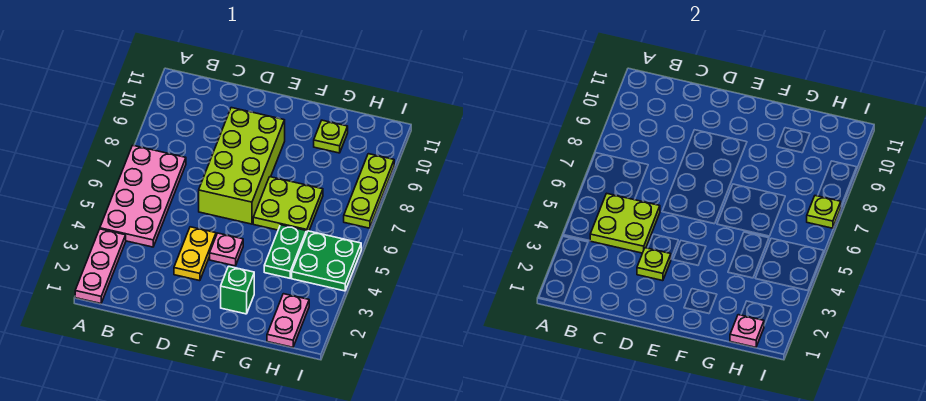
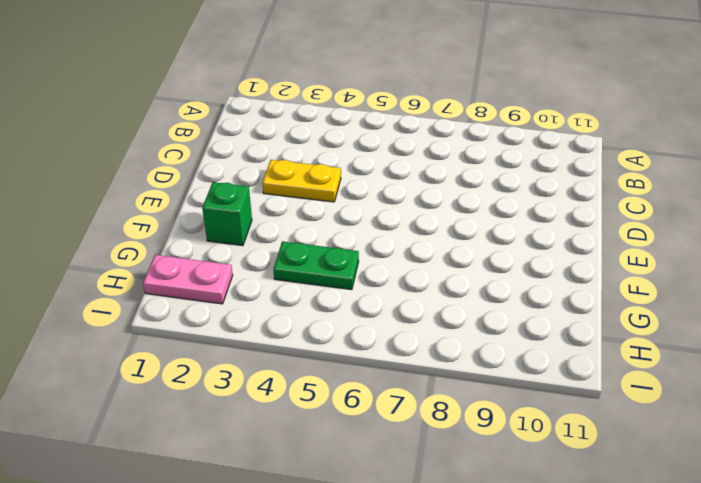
none -> pink 1x3 plate [75,229,126,304]
none -> pink 2x4 plate [100,145,186,247]
none -> lime 2x4 brick [199,108,285,224]

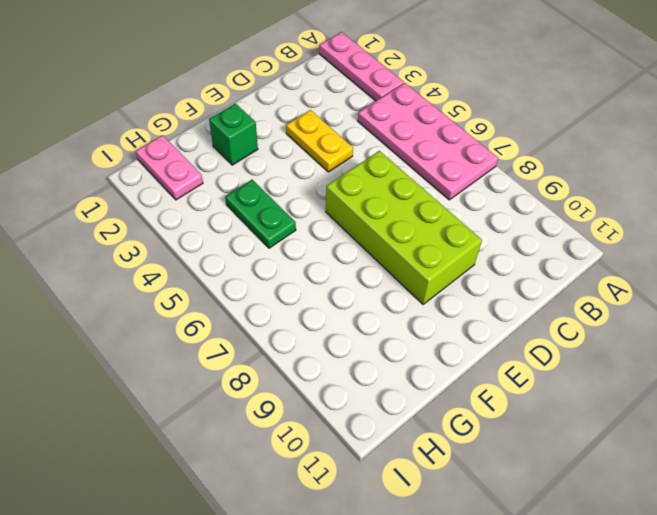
none -> pink 1x1 plate [210,233,243,266]
none -> lime 2x2 plate [253,177,323,234]
none -> lime 1x1 plate [314,120,348,153]

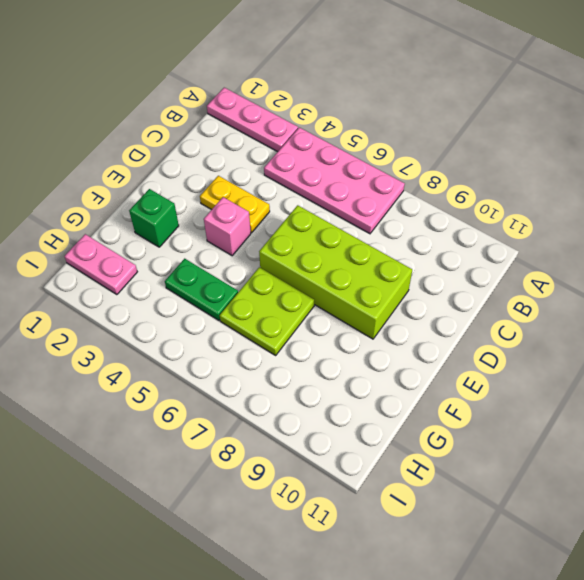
pink 1x1 brick [204,197,251,256] -> pink 1x1 plate [210,233,243,266]
none -> lime 1x1 plate [314,120,348,153]
none -> green 2x2 plate [292,231,361,291]
none -> lime 1x3 plate [344,154,394,228]

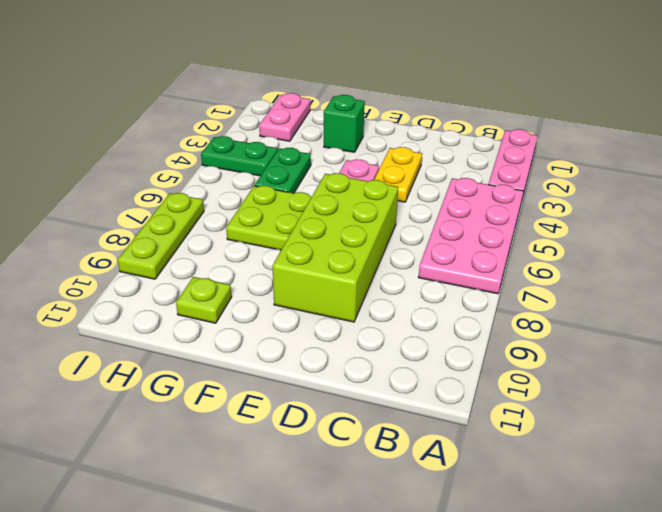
green 1x2 plate [201,136,278,176] -> green 2x2 plate [292,231,361,291]
none -> lime 2x2 plate [590,193,660,253]
none -> lime 1x1 plate [637,248,671,281]
none -> pink 1x1 plate [730,315,764,347]

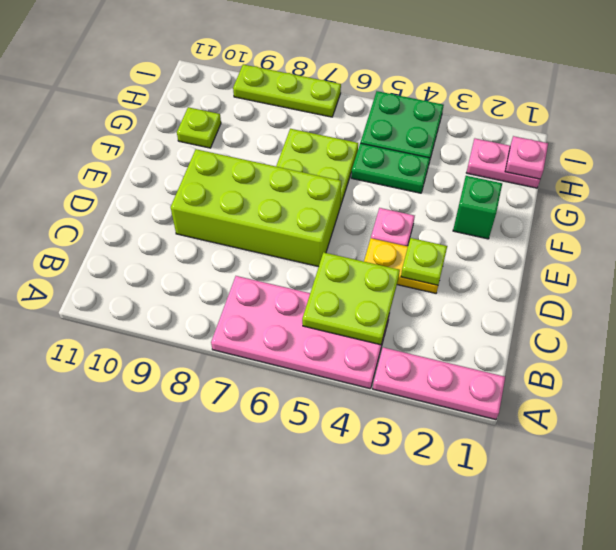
none -> lime 1x1 plate [807,196,841,228]

